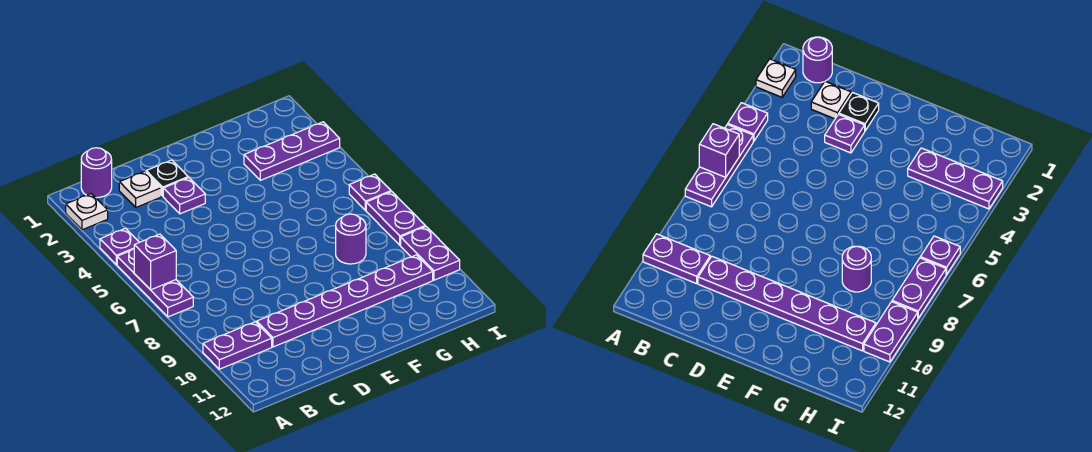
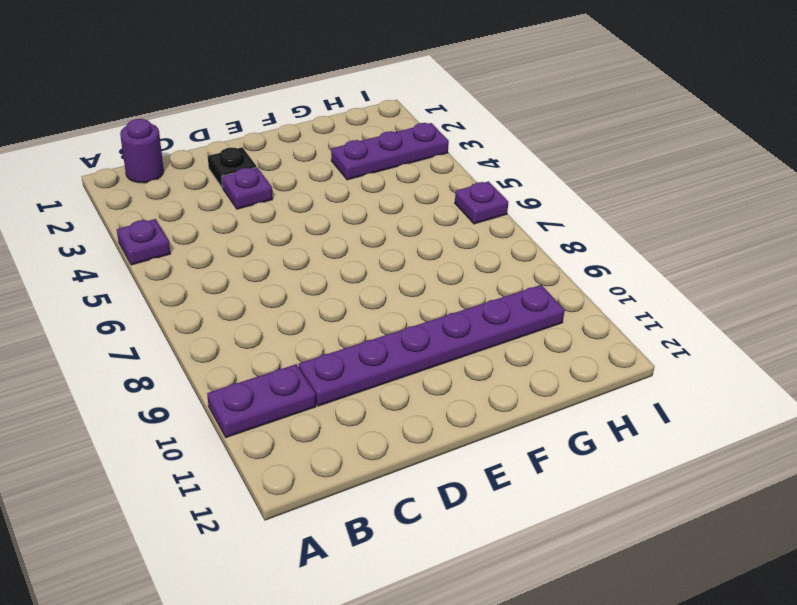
none -> white 1x1 plate [66,194,108,230]
none -> purple 1x3 plate [117,249,193,317]
none -> white 1x1 plate [119,171,161,207]

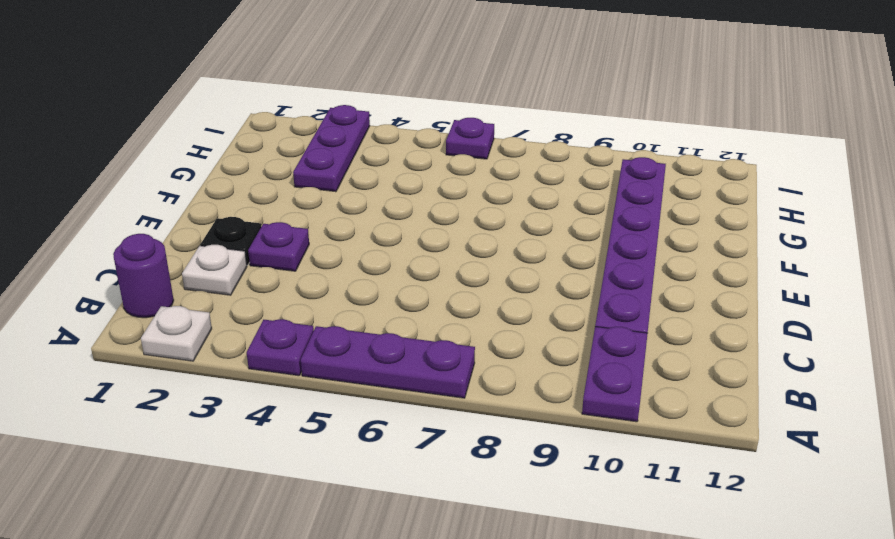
none -> purple 1x1 round brick [336,214,366,264]
none -> purple 1x2 plate [366,192,425,245]
none -> purple 1x2 plate [401,226,460,280]

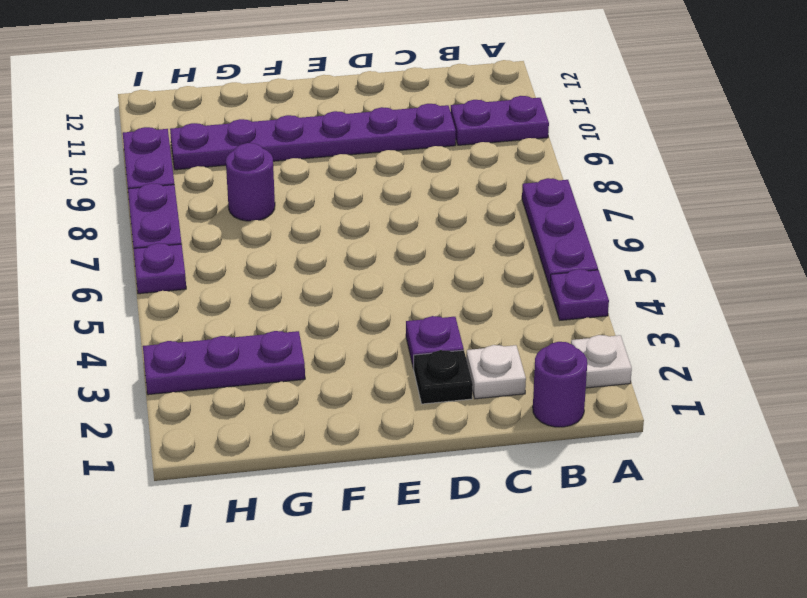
none -> purple 1x1 brick [134,234,176,290]

